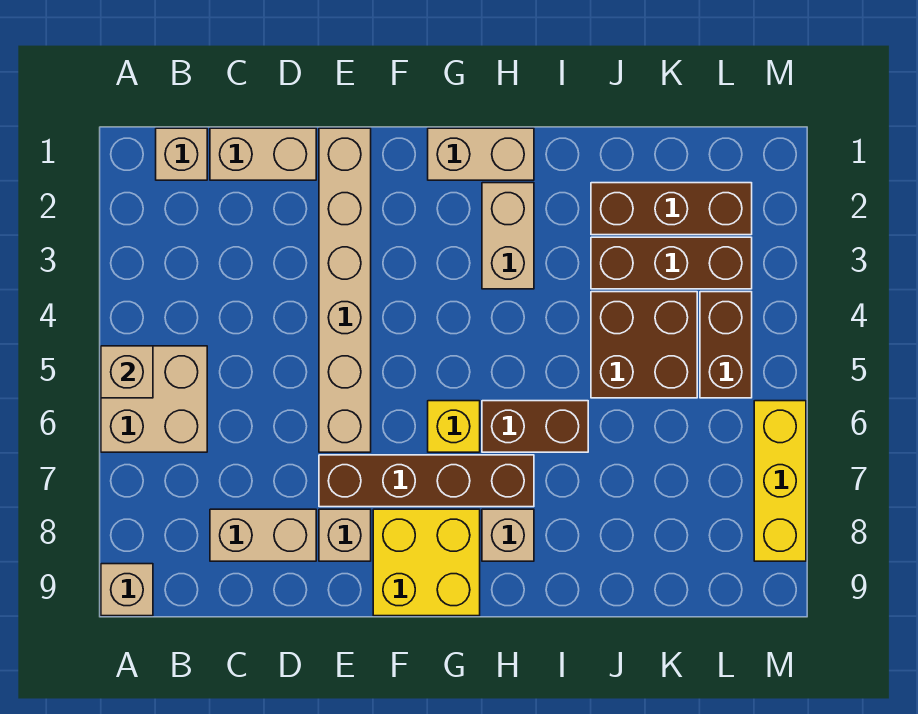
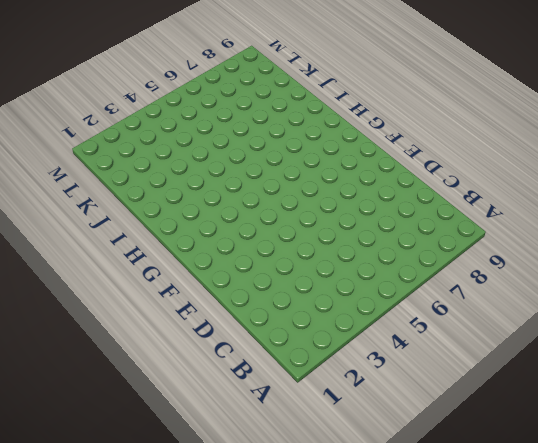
none -> tan 2x2 brick [101,346,207,452]
none -> tan 1x1 brick [101,564,153,616]
none -> tan 1x1 brick [156,128,207,180]

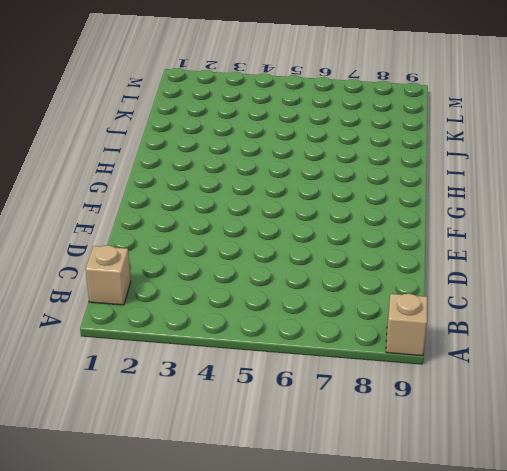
none -> tan 2x2 brick [101,346,207,452]
none -> tan 1x2 brick [210,128,316,180]
none -> tan 1x2 brick [210,509,316,561]

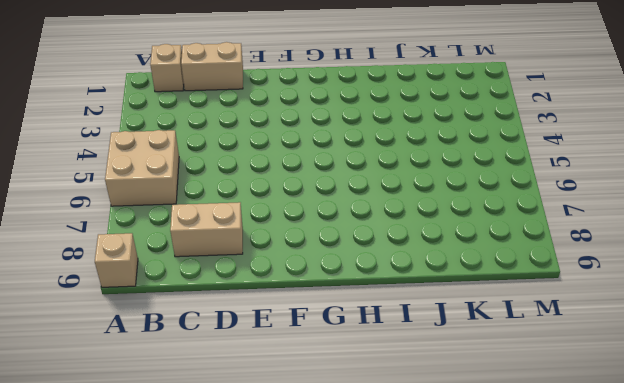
none -> tan 1x6 brick [319,128,371,452]
none -> brown 1x4 brick [319,455,534,507]
none -> tan 1x1 brick [319,509,371,561]

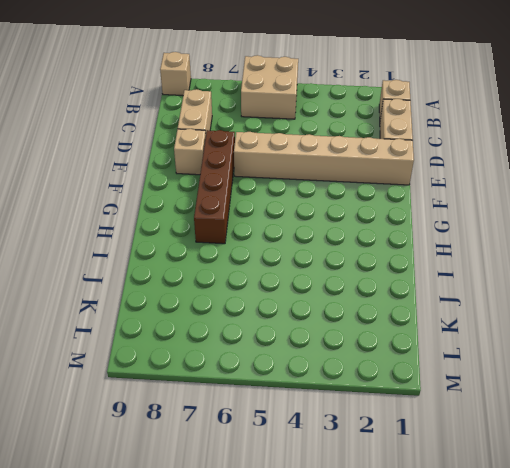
none -> yellow 2x2 brick [373,509,480,616]
none -> tan 1x2 brick [428,128,534,180]
none -> yellow 1x1 brick [428,401,480,452]

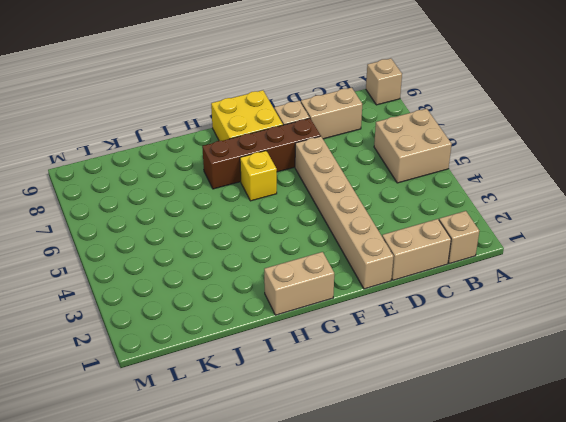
none -> tan 1x2 brick [482,183,534,289]
none -> brown 1x2 brick [482,401,588,452]
none -> tan 1x1 brick [482,509,534,561]

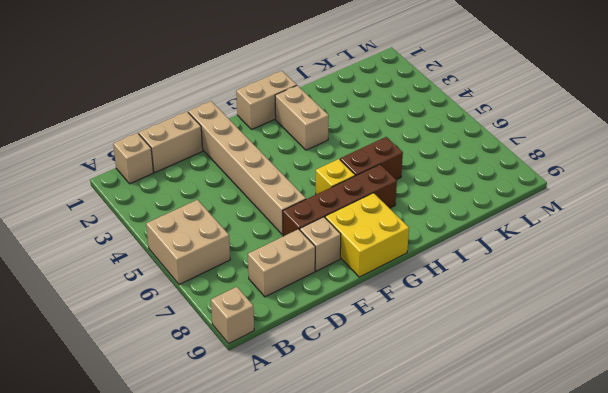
none -> tan 1x1 brick [482,509,534,561]
none -> brown 1x3 brick [591,183,752,235]
none -> brown 1x3 brick [591,237,752,289]

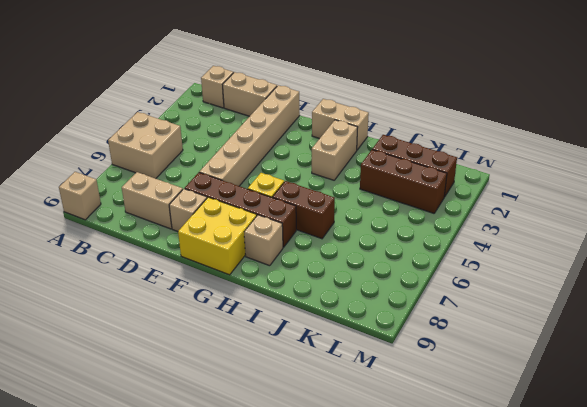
none -> brown 2x2 brick [591,292,697,398]
none -> brown 1x2 brick [700,292,752,398]
none -> yellow 1x3 brick [754,401,806,561]

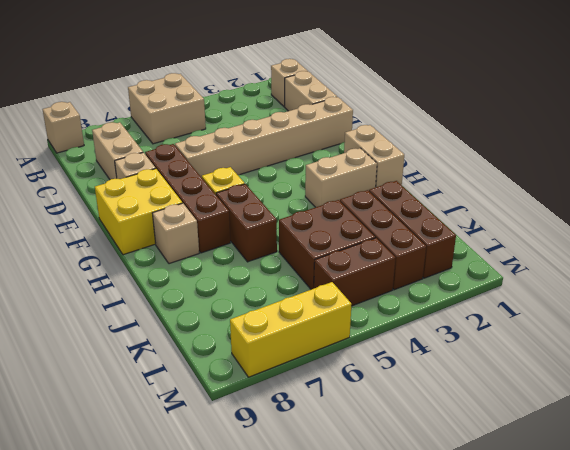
none -> tan 1x1 brick [101,346,153,398]

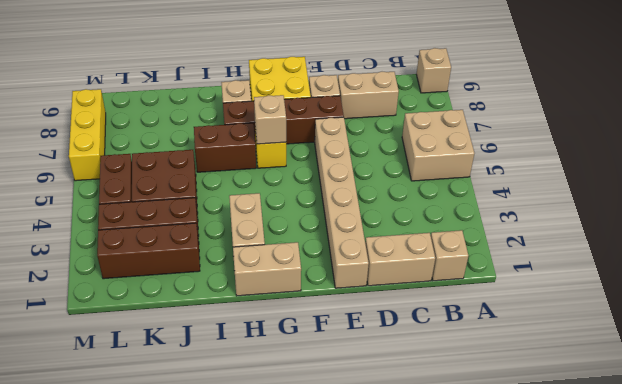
tan 1x1 brick [254,95,286,144] -> tan 1x1 brick moved to [101,346,153,398]

